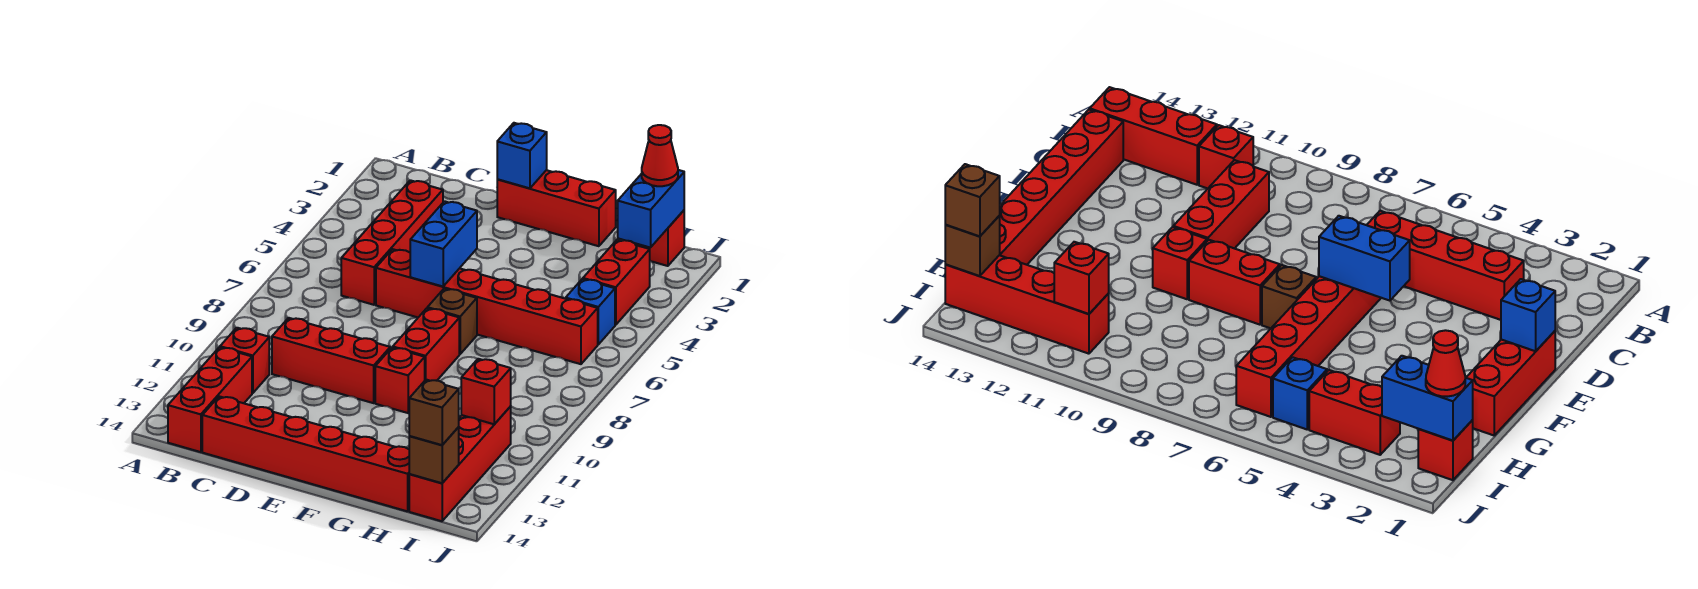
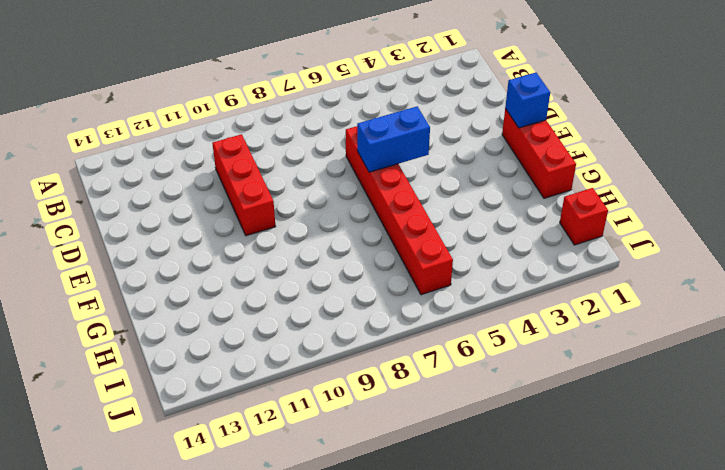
none -> red 1x1 brick [220,328,269,393]
none -> red 1x3 brick [168,347,252,452]
none -> red 1x4 brick [341,180,443,305]

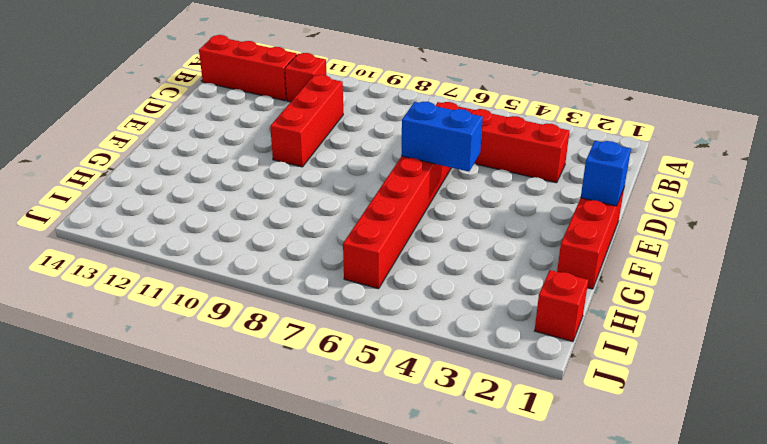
none -> red 1x6 brick [202,396,409,511]
none -> brown 1x1 brick [427,289,477,354]
none -> red 1x2 brick [393,308,459,381]

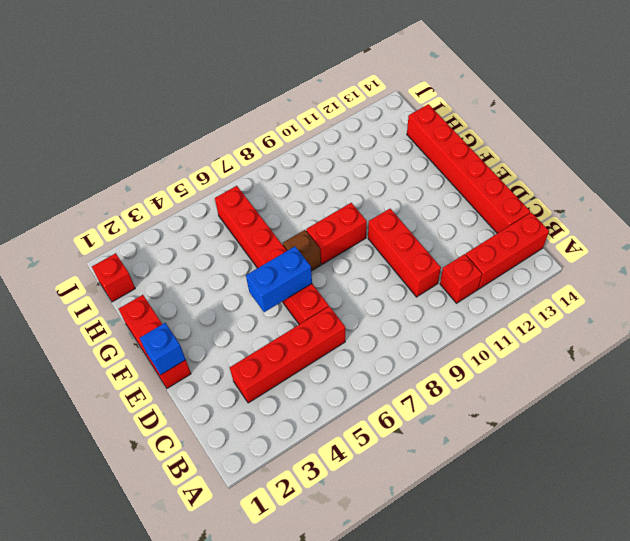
none -> red 1x1 brick [375,347,425,413]
none -> red 1x2 brick [583,240,650,325]
none -> blue 1x1 brick [566,279,615,344]

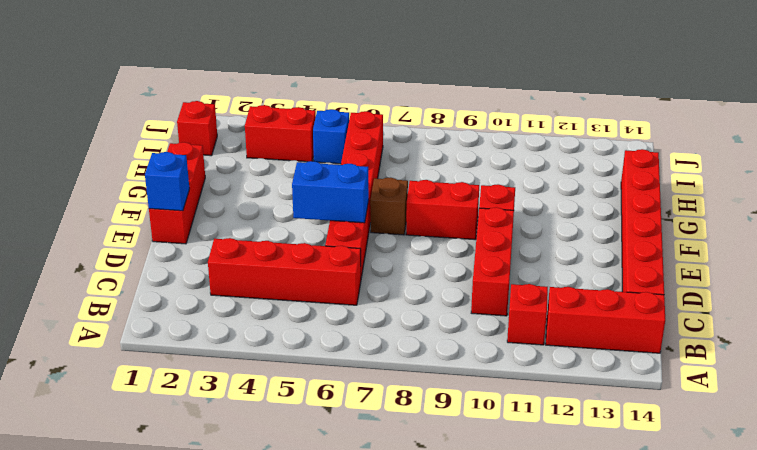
none -> red 1x4 brick [409,407,511,521]
none -> blue 1x2 brick [618,170,684,248]
none -> red 1x1 brick [461,359,511,424]

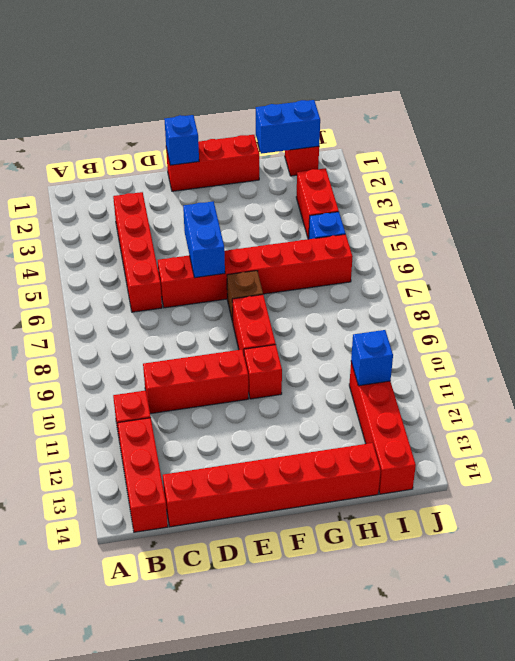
blue 1x2 brick [256,100,320,154] -> blue 1x2 brick turned to [618,170,684,248]
blue 1x1 brick [351,330,393,386] -> red 1x1 brick [461,359,511,424]
none -> brown 1x1 brick [409,427,459,483]
none -> red 1x1 cone [642,125,678,186]
none -> brown 1x1 brick [409,380,459,445]

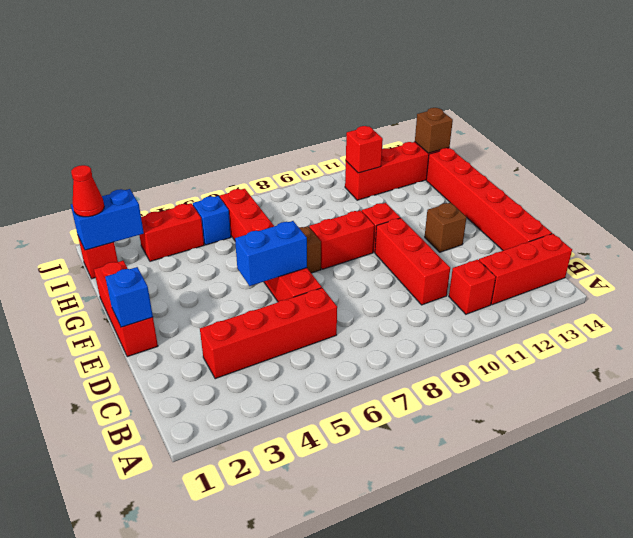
brown 1x1 brick [425,203,467,252] -> brown 1x1 brick moved to [409,380,459,445]

